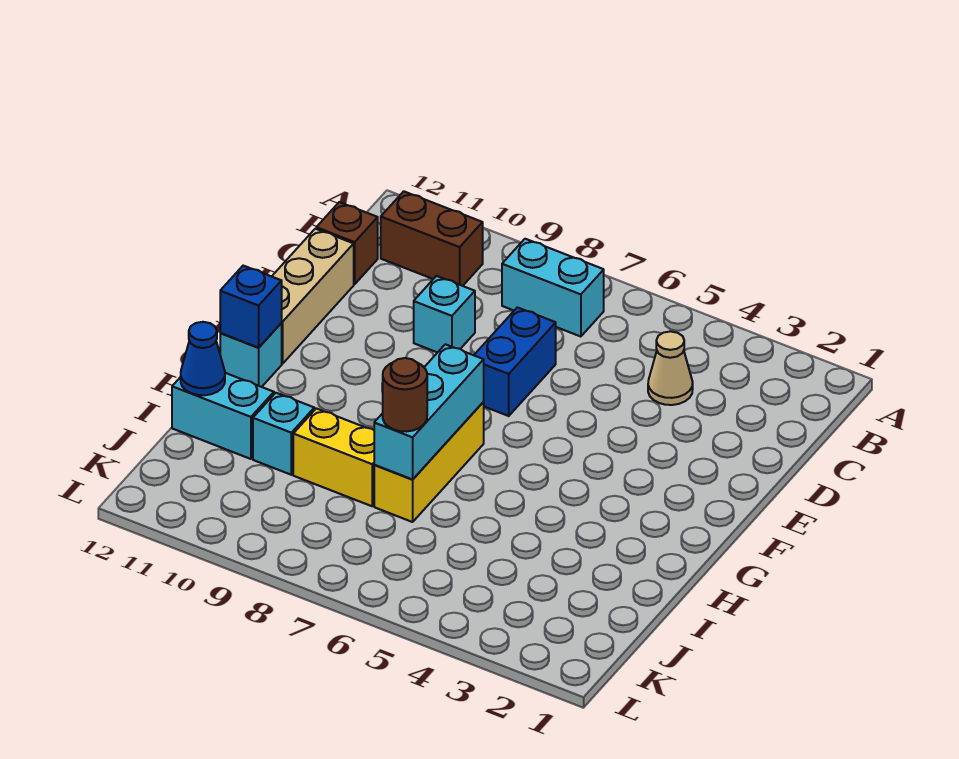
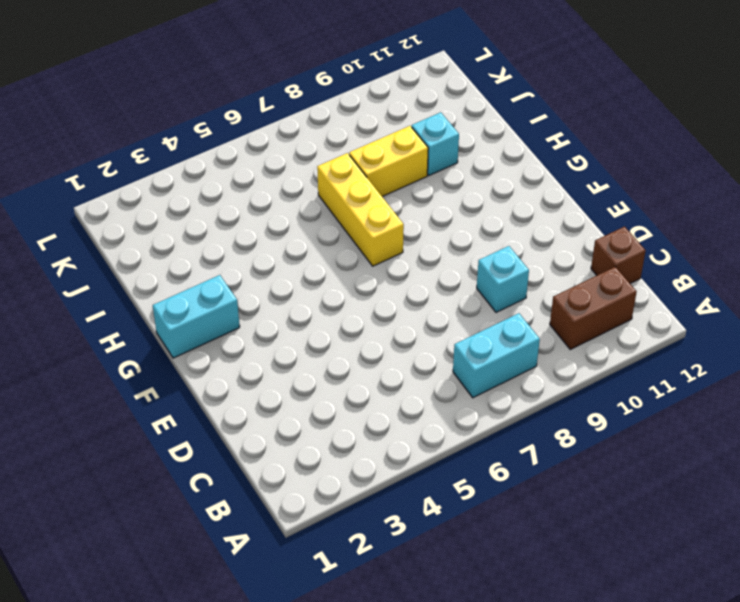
cyan 1x2 brick [153,275,240,358] -> cyan 1x2 brick moved to [172,373,274,459]
none -> tan 1x1 cone [648,331,693,405]
none -> blue 1x2 brick [474,307,556,416]
none -> tan 1x3 brick [272,229,354,364]

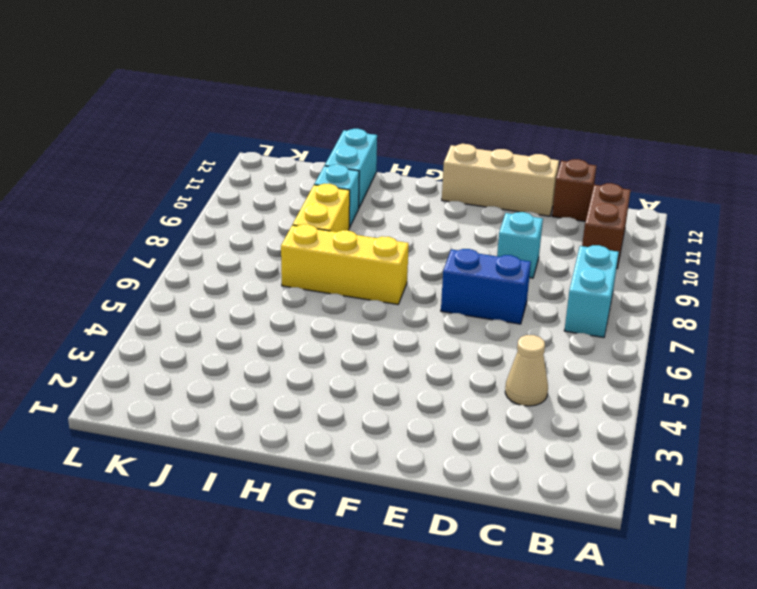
none -> cyan 1x1 brick [220,323,282,387]
none -> cyan 1x3 brick [374,344,484,479]
none -> blue 1x1 brick [220,266,282,348]

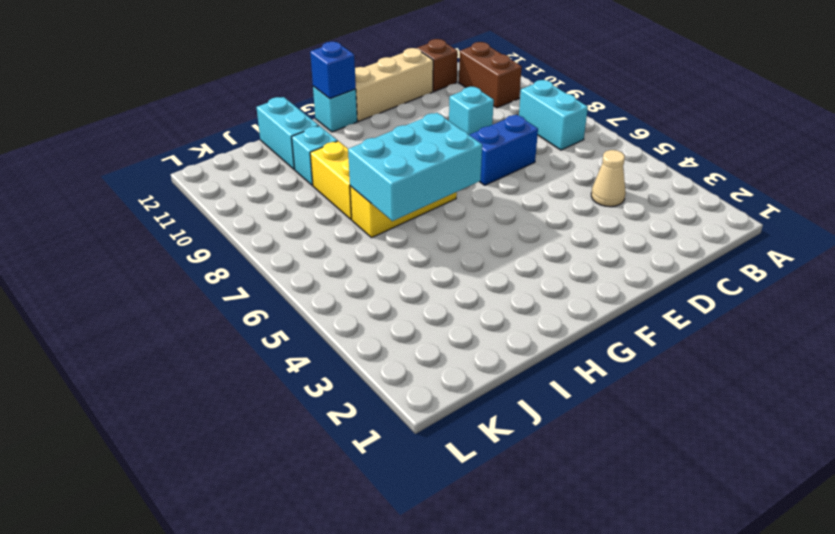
cyan 2x3 brick [348,113,482,221] -> cyan 1x3 brick [374,344,484,479]
none -> blue 1x1 cone [181,322,225,395]
none -> brown 1x1 round brick [383,358,427,432]

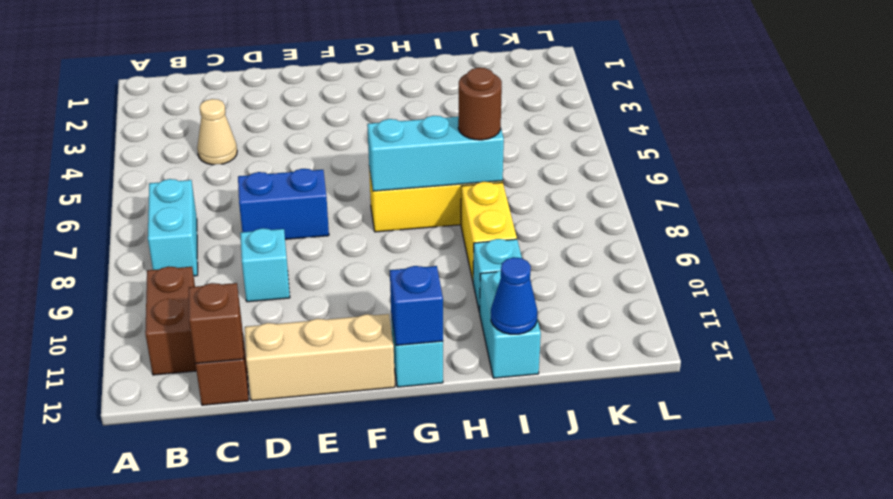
brown 1x1 brick [189,283,244,364] -> none

